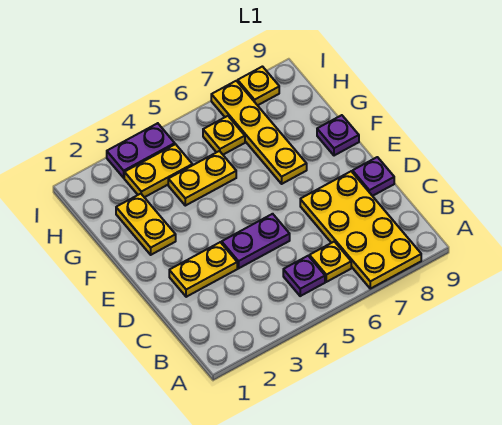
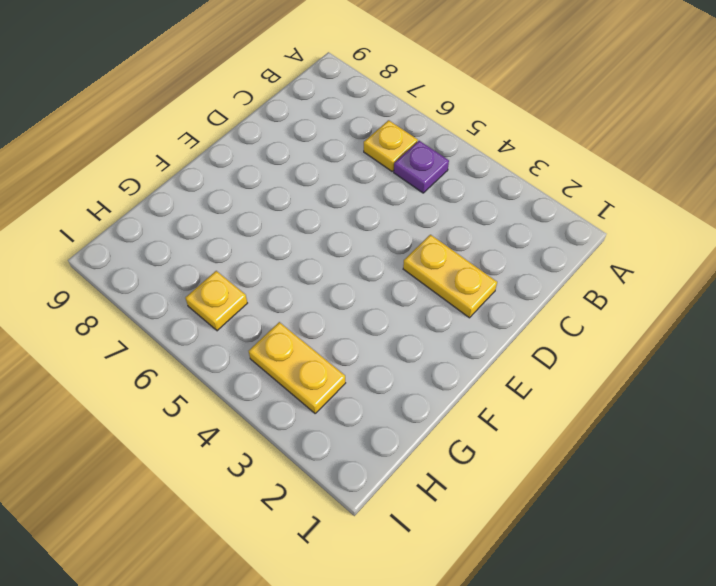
none -> yellow 2x4 plate [300,171,421,289]
none -> purple 1x2 plate [222,214,290,268]
none -> purple 1x1 plate [353,157,394,196]

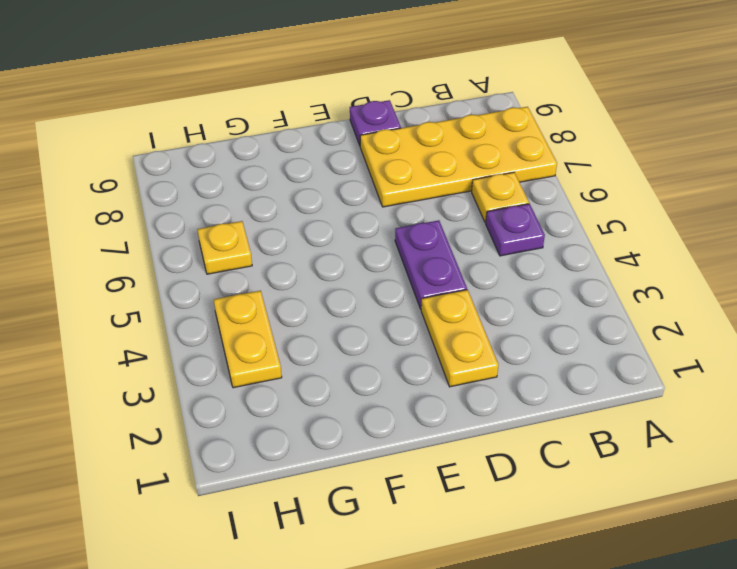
none -> yellow 1x2 plate [116,194,176,255]
none -> yellow 1x4 plate [211,81,307,184]
none -> purple 1x1 plate [317,115,359,156]

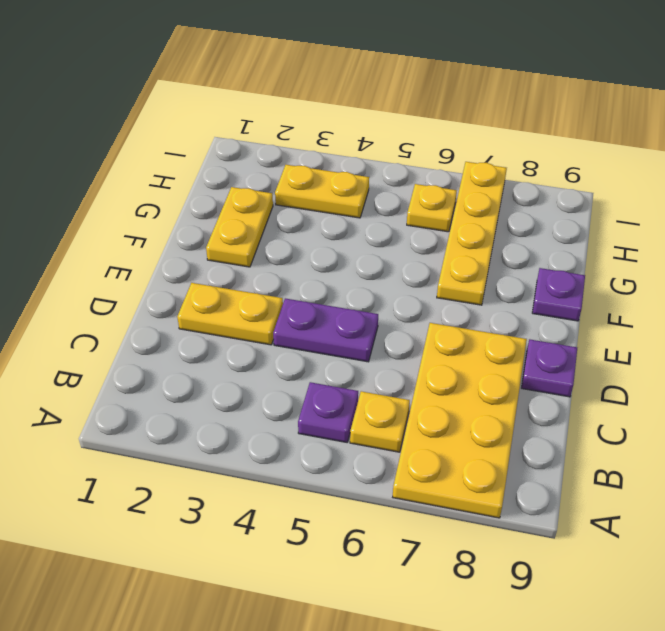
none -> yellow 1x2 plate [168,151,236,206]
none -> purple 1x2 plate [107,123,175,178]
none -> yellow 1x1 plate [238,67,279,105]

